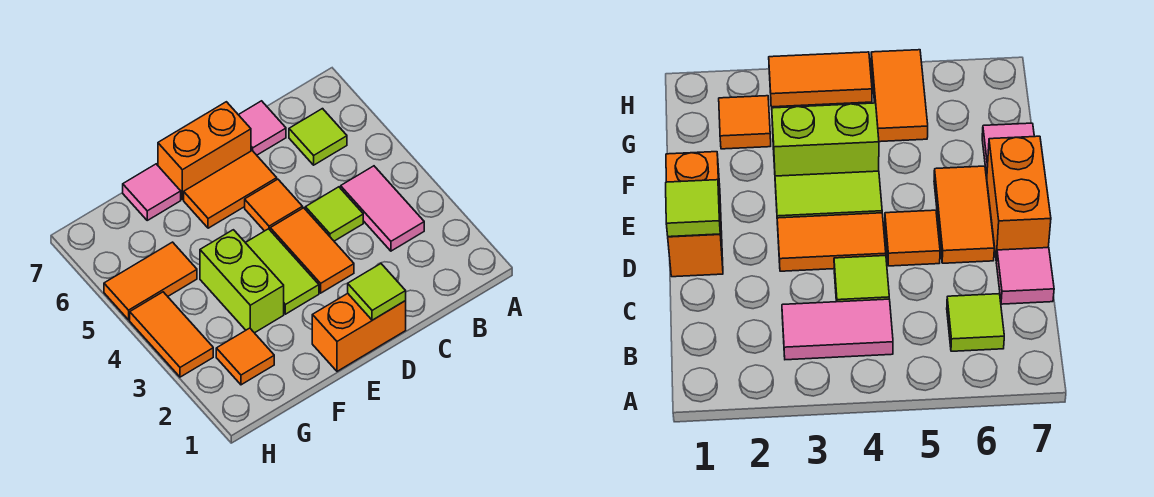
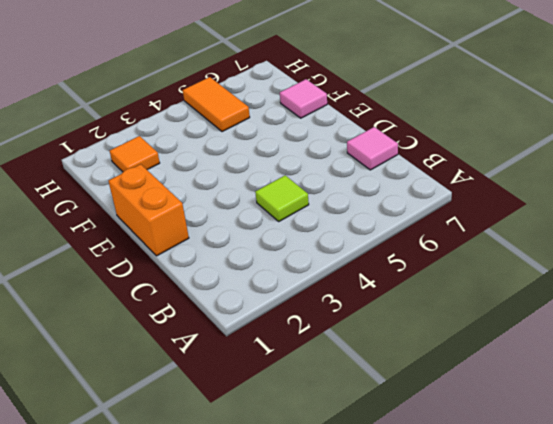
none -> pink 1x2 tile [341,166,424,251]
none -> lime 1x1 tile [289,109,347,165]
none -> orange 1x2 tile [270,208,354,293]

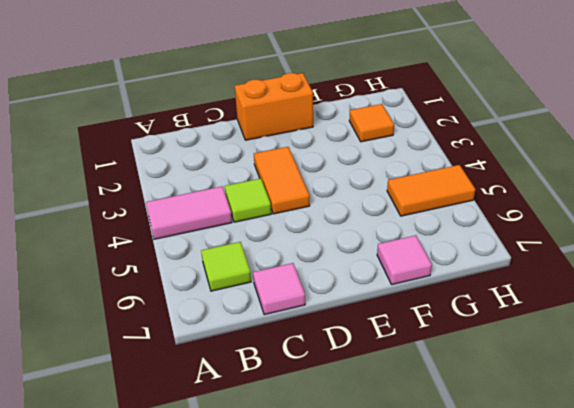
pink 1x2 tile [146,186,232,239] -> pink 1x2 tile turned to [341,166,424,251]
none -> orange 1x1 tile [245,179,303,231]
none -> orange 1x2 tile [184,151,277,228]
none -> orange 1x2 brick [158,102,251,200]

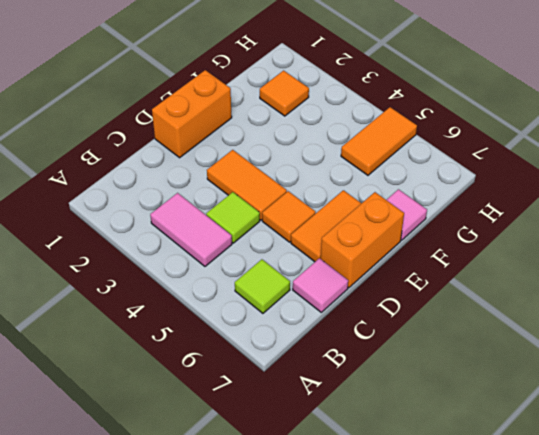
none -> lime 1x2 tile [245,229,319,314]
none -> lime 1x2 brick [200,230,284,333]
none -> orange 1x2 tile [130,292,213,377]

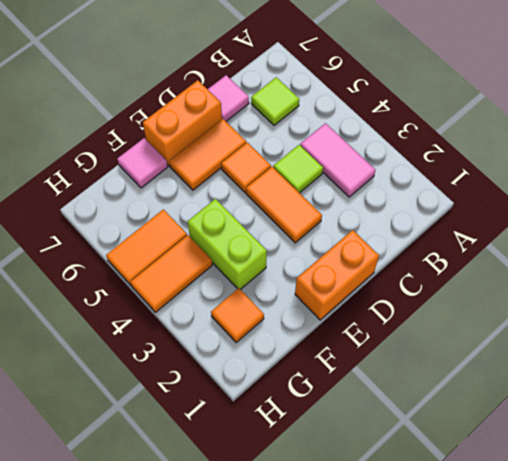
orange 1x2 tile [131,235,212,312] -> orange 1x2 tile turned to [130,292,213,377]
none -> lime 1x2 tile [245,229,319,314]
none -> lime 1x1 tile [348,264,406,320]

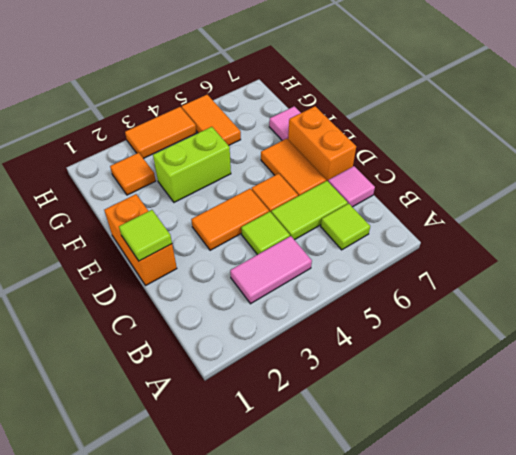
lime 1x2 tile [271,181,348,240] -> lime 1x2 tile moved to [245,229,319,314]

